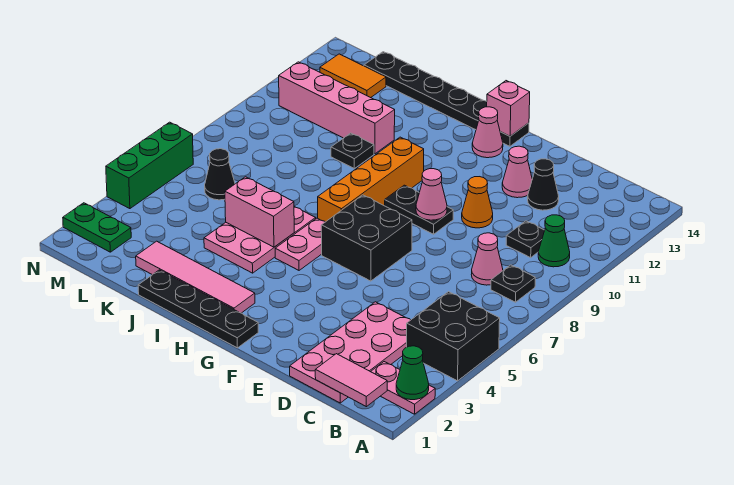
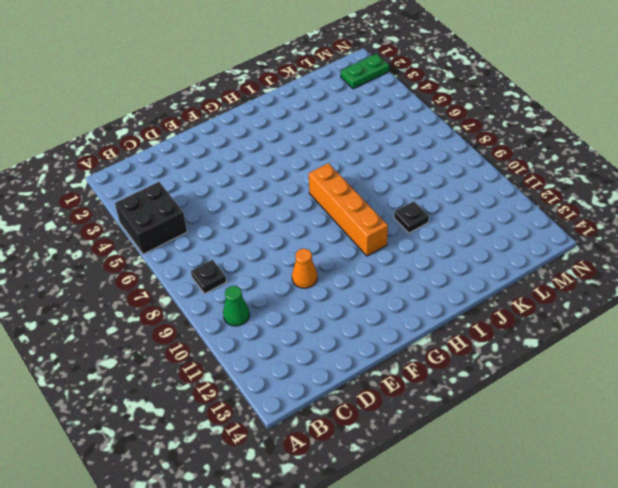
none -> pink 1x2 plate [371,362,435,414]
none -> pink 2x4 plate [290,302,410,403]
none -> pink 1x1 cone [471,233,503,285]
none -> black 1x1 plate [506,221,545,258]

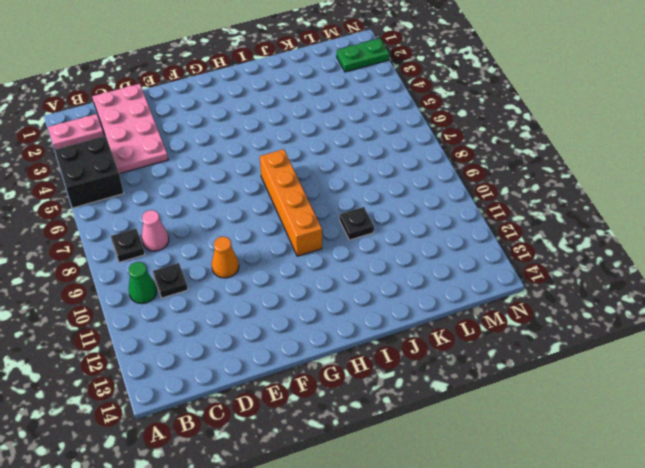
none -> black 1x1 cone [528,159,559,210]
none -> pink 1x1 cone [502,146,532,198]
none -> black 2x2 brick [321,195,412,281]
none -> black 1x2 plate [385,185,453,234]

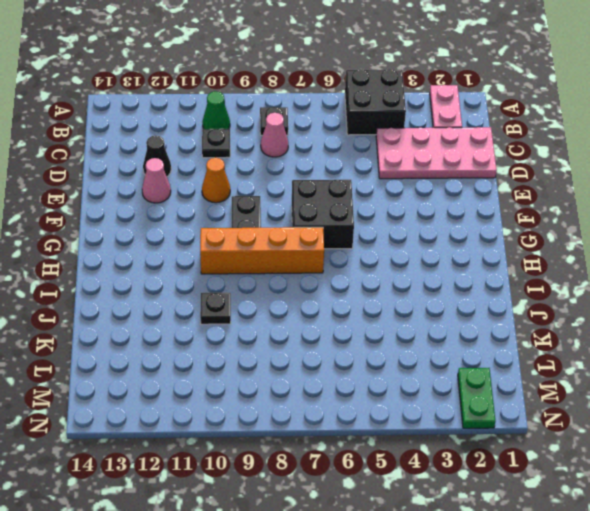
none -> black 1x4 plate [138,270,258,348]
none -> pink 1x1 cone [472,107,503,158]
none -> black 1x6 plate [364,52,529,146]
none -> pink 1x4 tile [136,241,255,313]

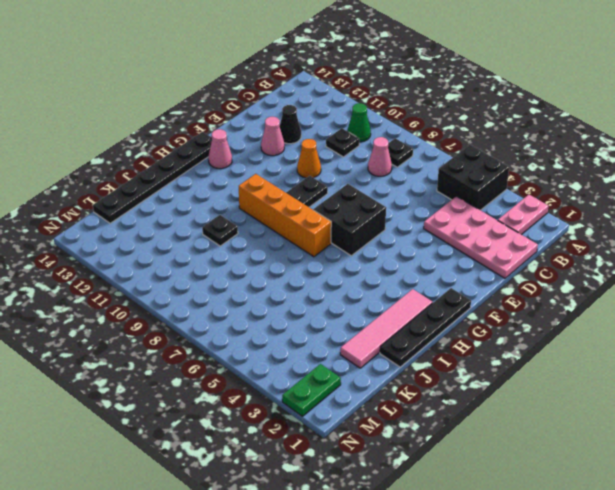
none -> pink 1x2 plate [275,218,325,270]
none -> pink 2x3 plate [204,207,316,273]
none -> pink 1x4 brick [279,62,395,154]
none -> black 1x1 cone [205,149,235,200]

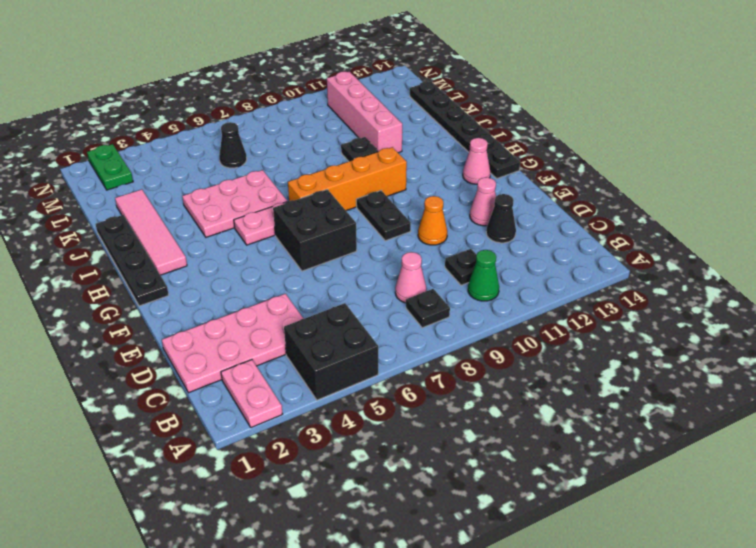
none -> orange 1x2 tile [320,54,386,98]
none -> green 1x3 brick [106,122,193,209]
none -> green 1x1 cone [396,346,429,400]
none -> pink 1x2 tile [315,354,387,407]

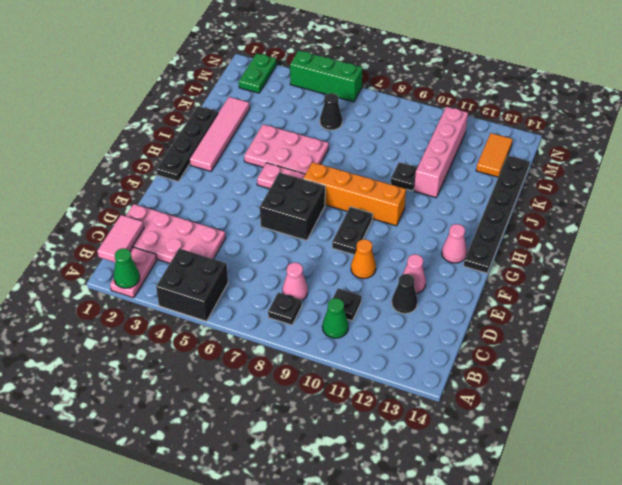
none -> pink 1x1 cone [416,169,447,220]
none -> pink 1x1 brick [487,81,530,136]
none -> pink 1x2 brick [225,177,294,247]

